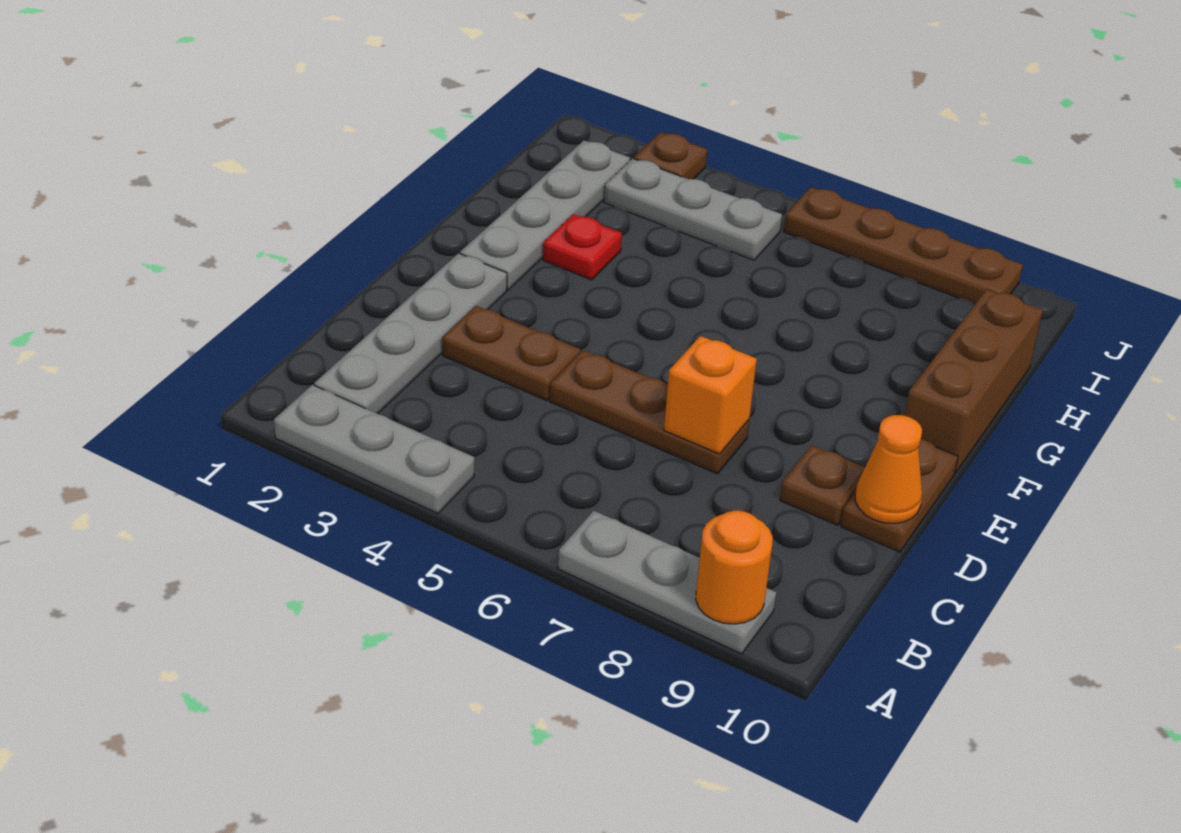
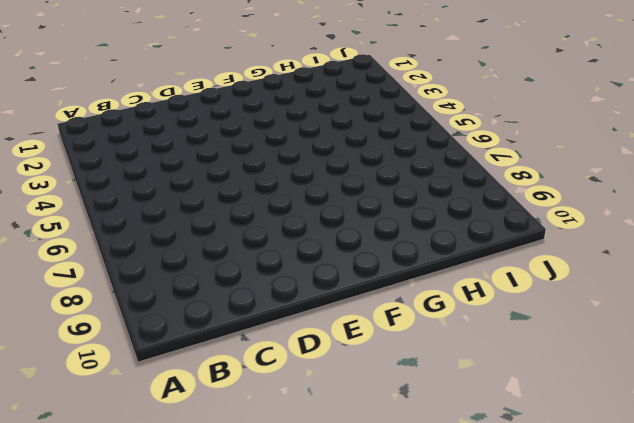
none -> grey 1x3 plate [274,385,474,513]
none -> grey 1x3 plate [558,511,776,654]
none -> grey 1x4 plate [314,253,507,414]

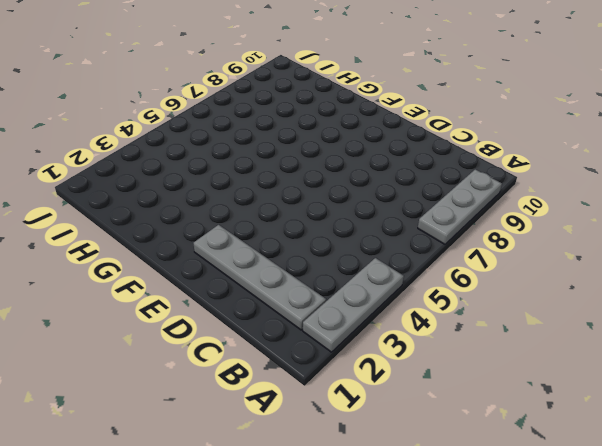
none -> brown 1x2 plate [442,306,580,401]
none -> brown 1x3 plate [550,350,749,474]
none -> brown 1x1 plate [780,445,865,525]

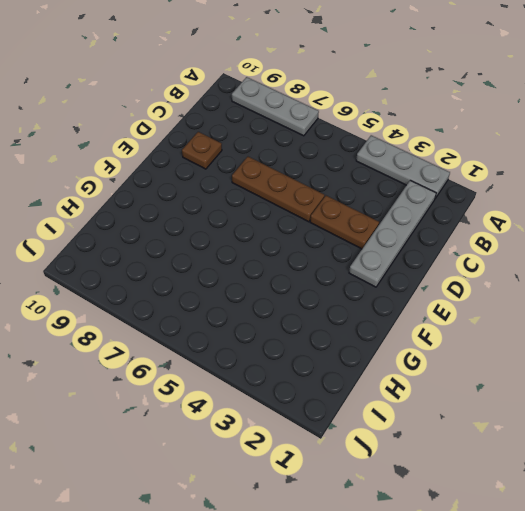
none -> brown 1x2 plate [841,439,958,552]
none -> grey 1x4 plate [460,140,630,290]
none -> brown 1x3 brick [904,289,1043,473]

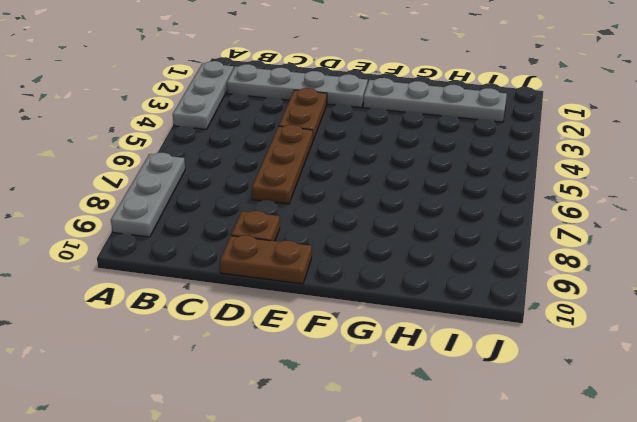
none -> brown 1x3 brick [904,289,1043,473]
none -> red 1x1 plate [543,214,622,280]
none -> grey 1x3 plate [604,158,782,260]

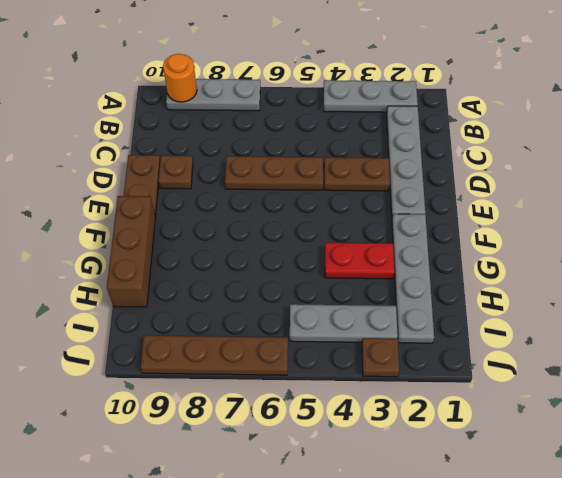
red 1x2 plate [325,243,394,279] -> red 1x1 plate [543,214,622,280]
none -> orange 1x1 brick [664,336,757,454]
none -> orange 1x1 cone [855,415,922,523]

